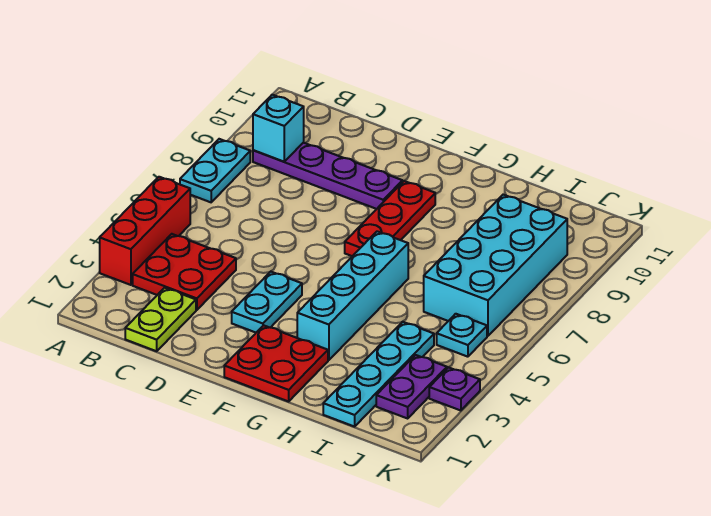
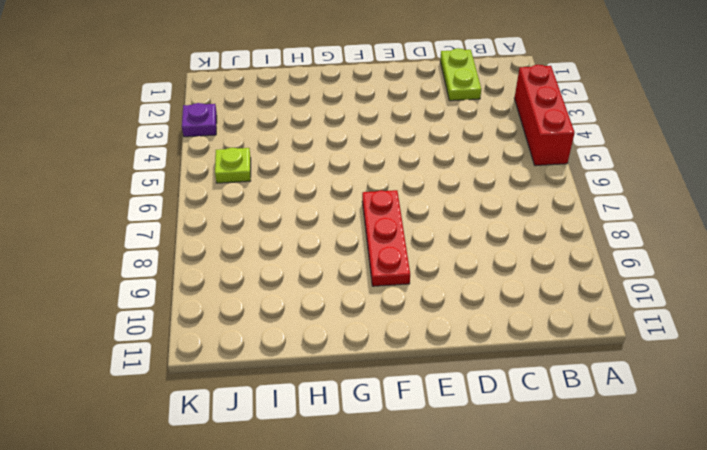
lime 1x1 plate [215,148,251,183] -> cyan 1x1 plate [437,314,487,357]
none -> cyan 1x2 plate [180,139,250,202]
none -> red 2x2 plate [133,234,236,310]
none -> purple 1x4 plate [253,143,402,209]

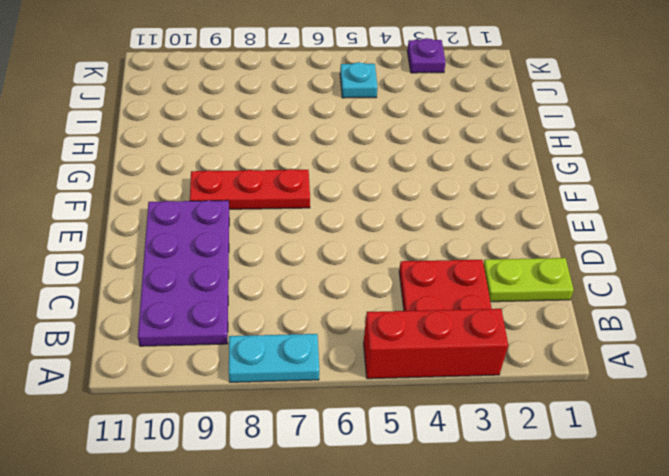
purple 2x4 plate [138,200,229,346] -> purple 1x4 plate [253,143,402,209]
none -> cyan 1x2 plate [232,272,302,333]
none -> red 2x2 plate [224,325,328,401]
none -> cyan 1x4 brick [297,231,408,360]

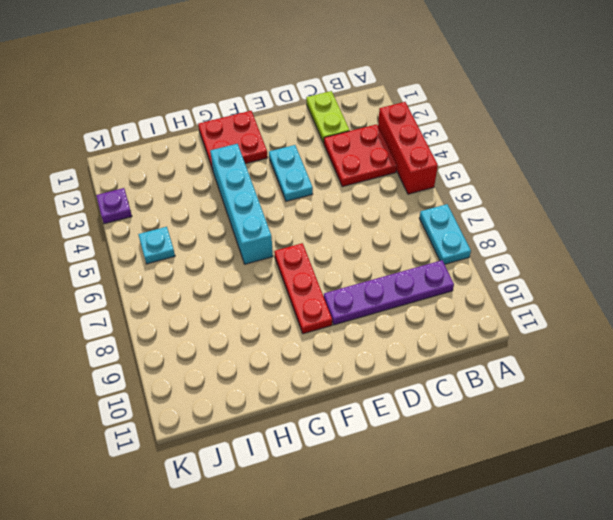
none -> cyan 1x4 plate [323,322,434,427]
none -> cyan 2x4 brick [424,195,567,336]
none -> purple 1x2 plate [376,355,447,418]

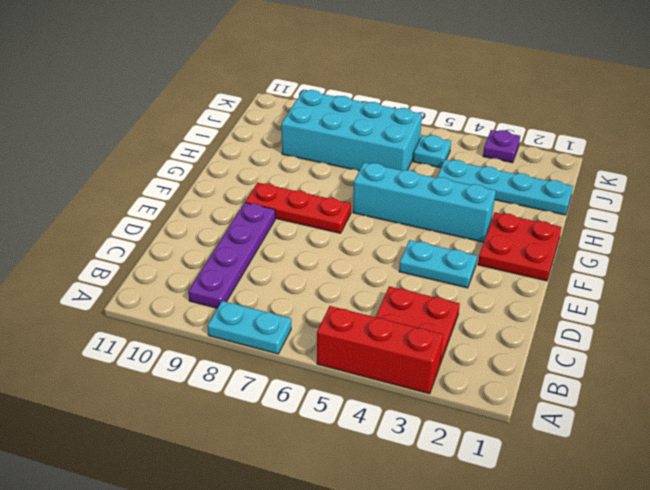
none -> lime 1x2 plate [125,288,196,351]
none -> purple 1x2 plate [376,355,447,418]
none -> cyan 1x1 brick [253,95,304,162]

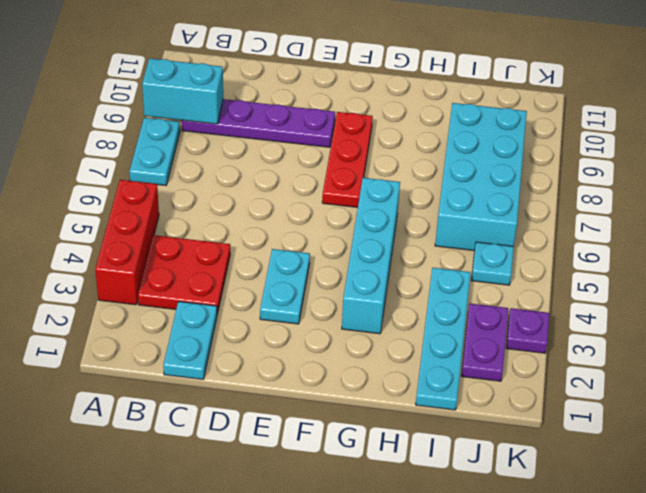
cyan 1x2 brick [142,58,223,124] -> cyan 1x1 brick [253,95,304,162]
cyan 1x2 plate [163,301,217,379] -> lime 1x2 plate [125,288,196,351]
none -> red 2x2 plate [224,325,328,401]

